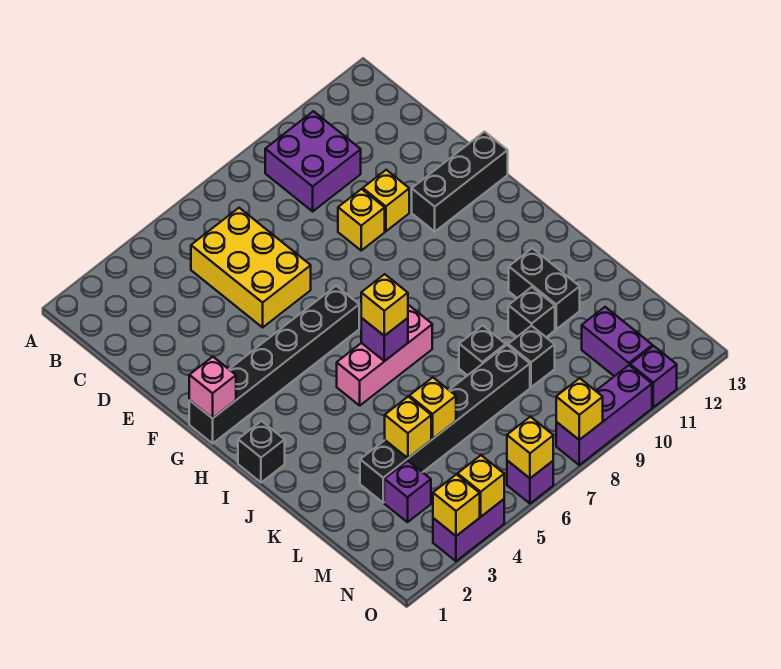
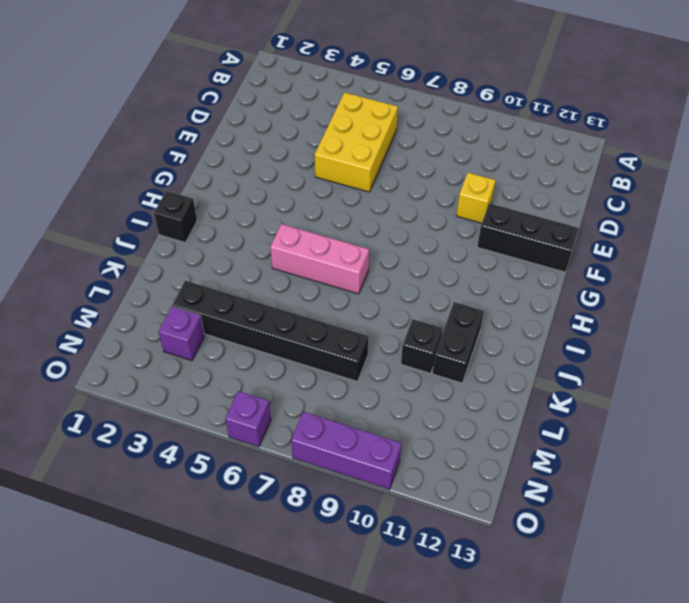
none -> purple 2x2 brick [265,111,361,211]
none -> yellow 1x1 brick [338,189,385,250]
none -> black 1x6 brick [189,286,359,443]

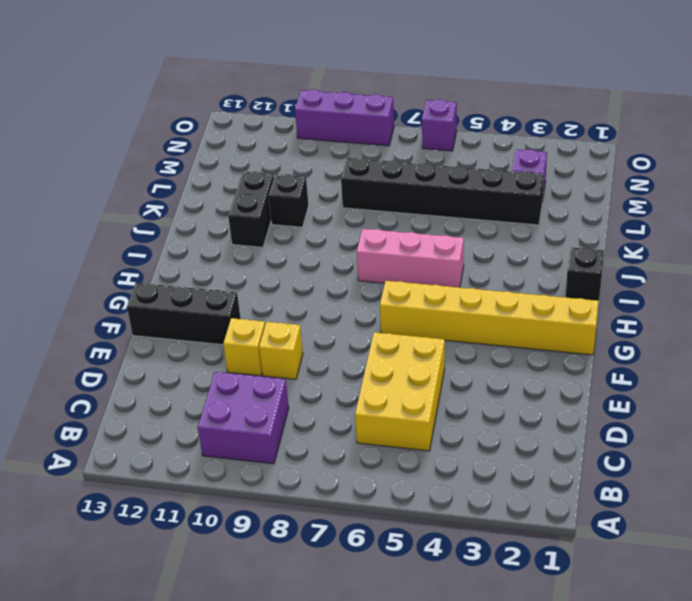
yellow 1x6 brick [380,281,599,355] -> black 1x6 brick [189,286,359,443]
none -> black 1x1 brick [459,325,506,375]
none -> black 1x1 brick [508,326,555,387]
none -> purple 1x2 brick [582,307,652,376]

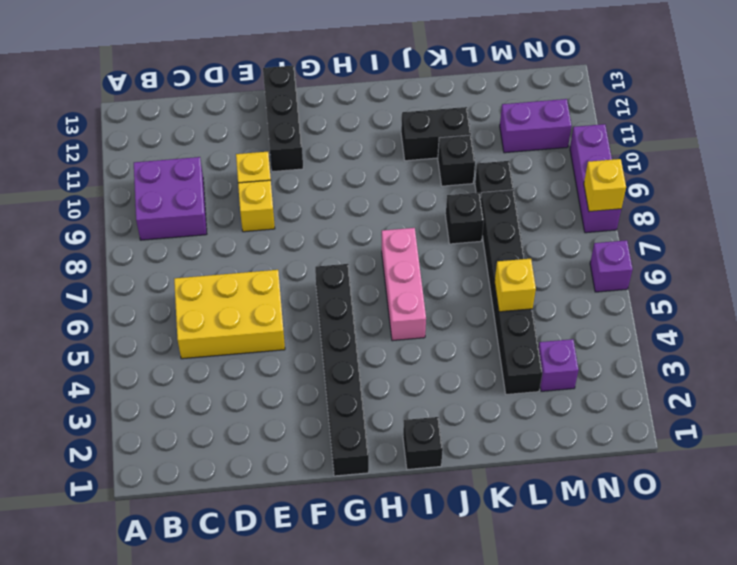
none -> purple 1x2 brick [433,499,504,561]
none -> purple 1x1 brick [630,346,677,407]
none -> pink 1x1 brick [189,357,236,418]

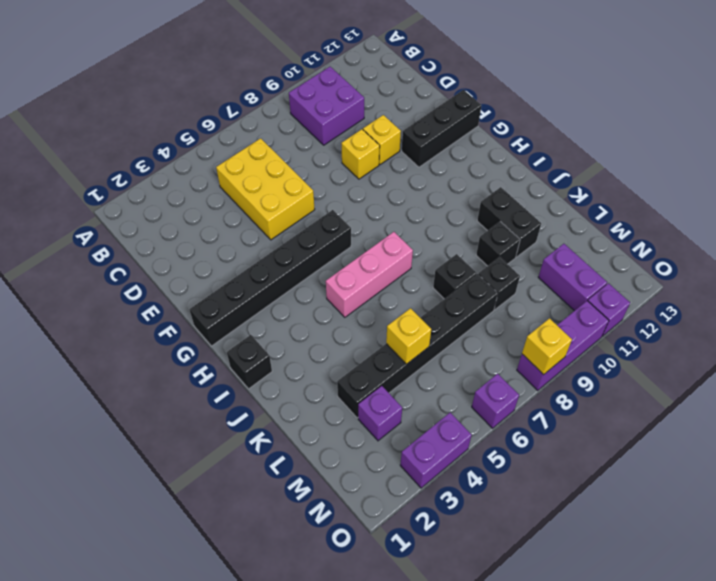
none -> pink 1x1 brick [189,357,236,418]
none -> purple 1x1 brick [361,318,408,361]
none -> yellow 1x1 brick [385,397,431,458]

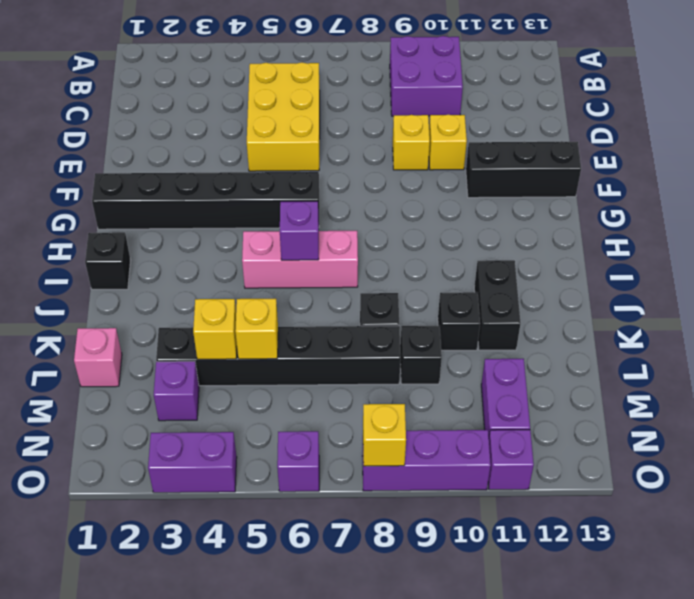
pink 1x1 brick [74,328,122,387] -> pink 1x1 brick moved to [189,357,236,418]
none -> yellow 1x1 brick [433,474,480,536]
none -> yellow 1x1 brick [458,455,504,517]
none -> yellow 1x1 brick [507,417,553,478]

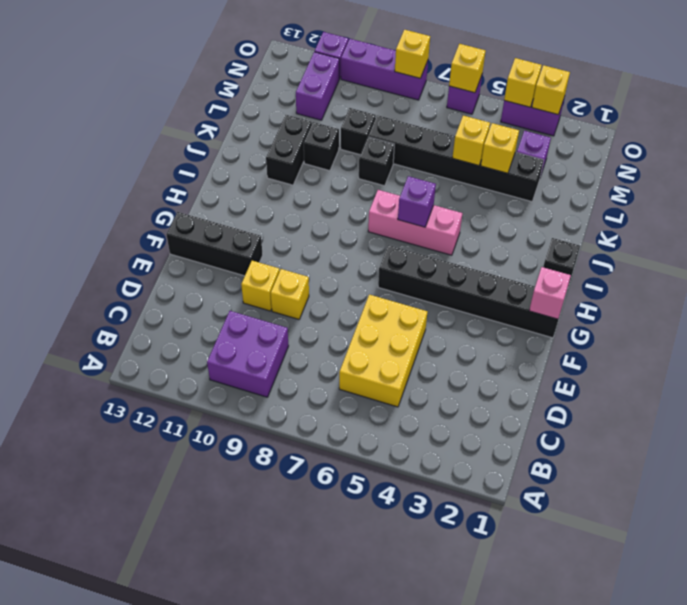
none -> yellow 1x1 brick [361,274,408,336]

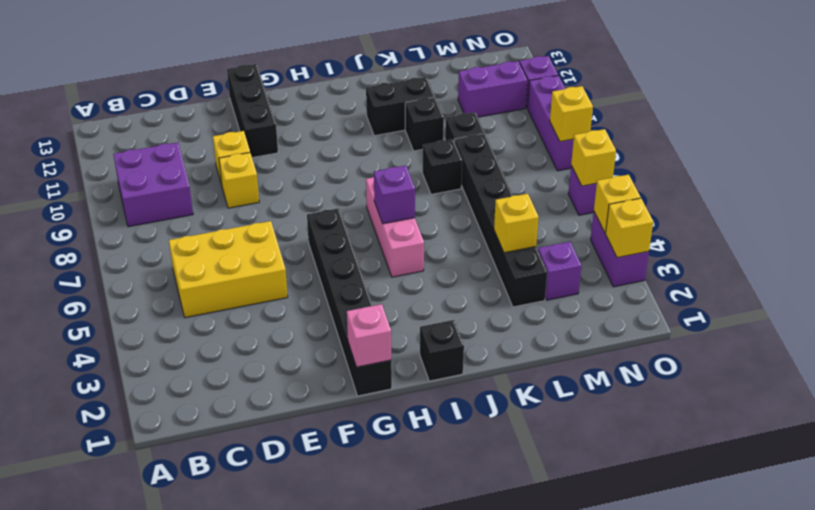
none -> yellow 1x1 brick [409,378,456,439]
none -> yellow 1x1 brick [361,274,408,336]

